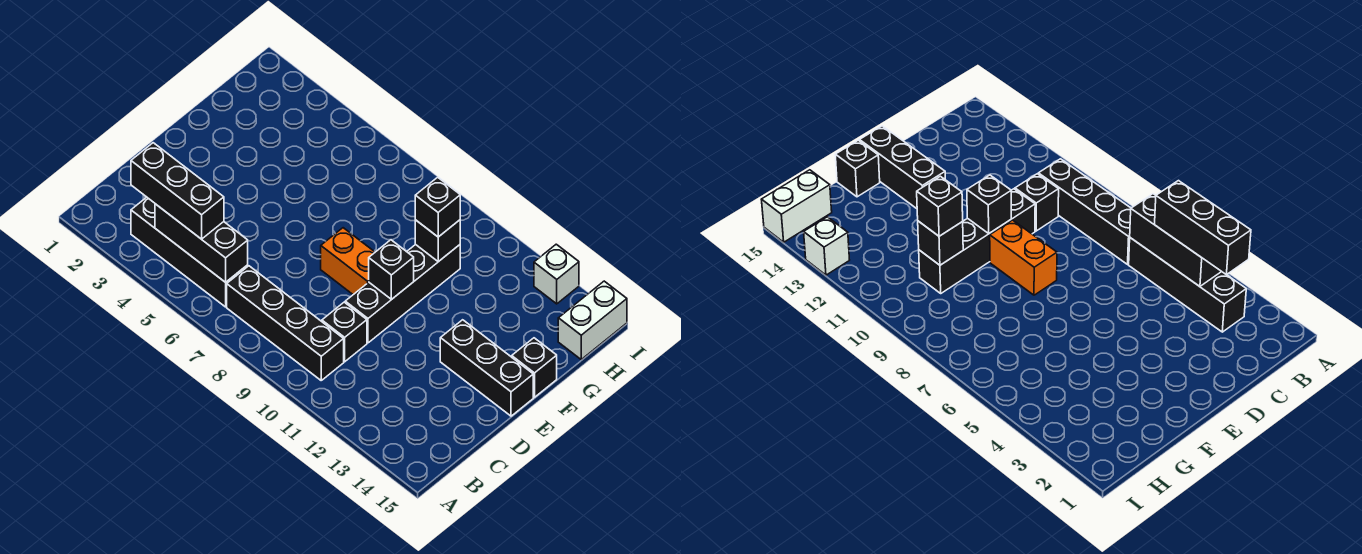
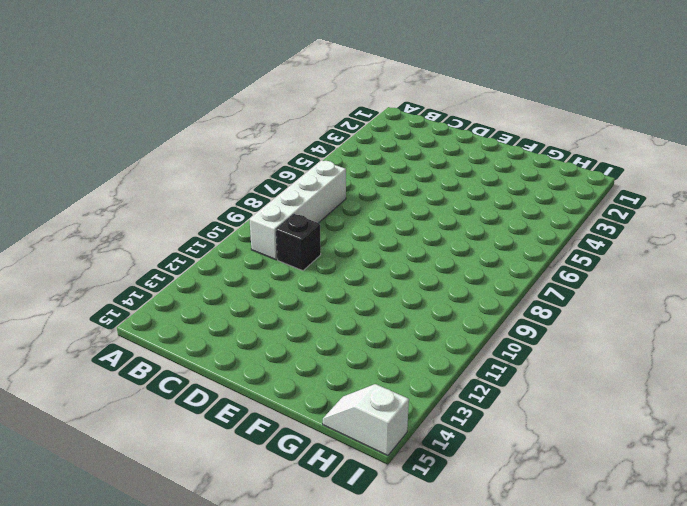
white 1x4 brick [250,160,346,260] -> black 1x4 brick [227,266,344,380]
white 1x2 slope [323,384,409,456] -> white 1x2 brick [558,281,627,359]
none -> black 1x4 brick [131,197,248,307]
none -> black 1x4 brick [345,244,460,343]
none -> orange 1x2 brick [321,228,375,295]

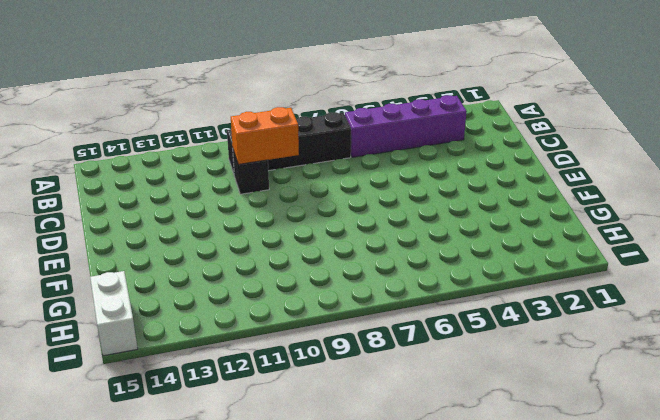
purple 1x4 brick [345,95,467,157] -> black 1x4 brick [131,197,248,307]
orange 1x2 brick [231,107,299,164] -> orange 1x2 brick moved to [321,228,375,295]
none -> black 1x4 brick [345,244,460,343]
none -> black 1x3 brick [440,320,533,416]
none -> black 1x1 brick [512,338,557,397]

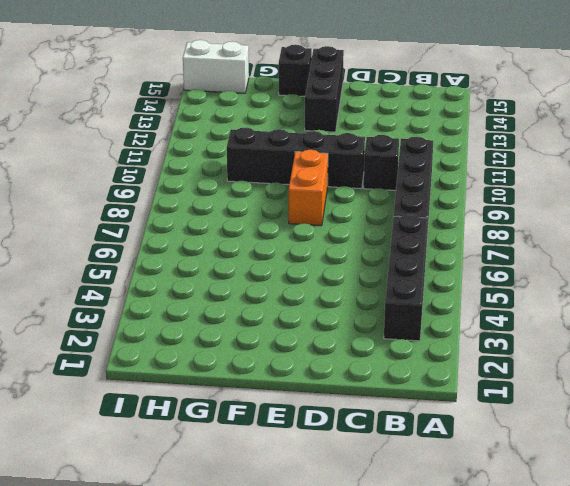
none -> white 1x1 brick [534,244,579,304]
none -> black 1x3 brick [155,204,248,282]
none -> black 1x1 brick [369,240,414,300]

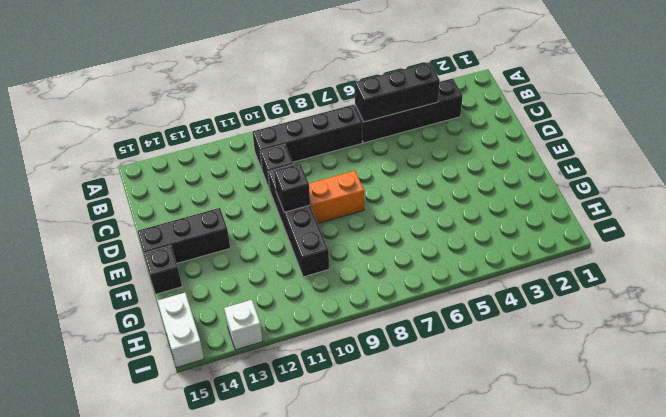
none -> black 1x1 brick [415,220,460,262]
none -> black 1x3 brick [131,143,224,239]
none -> black 1x1 brick [415,177,460,237]

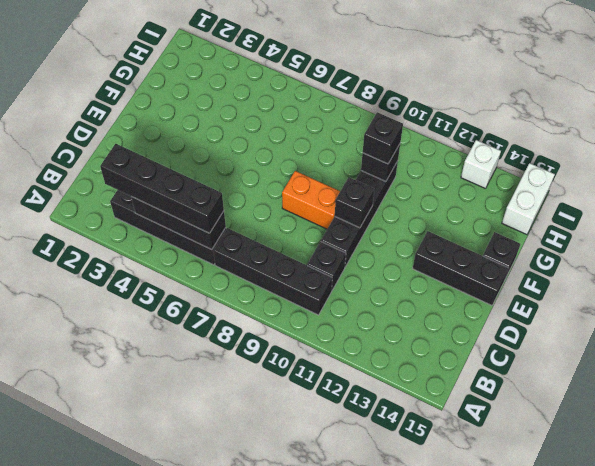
black 1x4 brick [100,144,224,233] -> black 1x3 brick [131,143,224,239]

